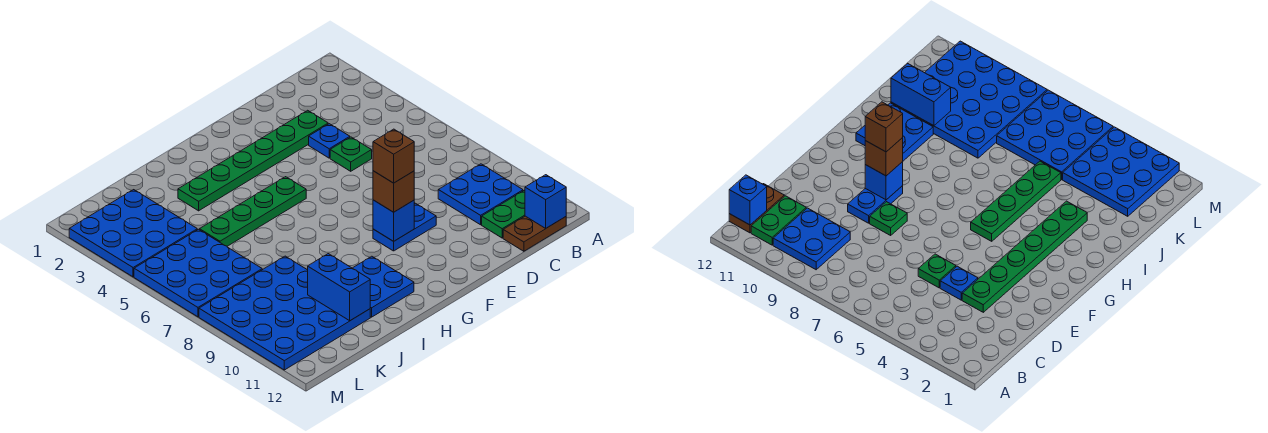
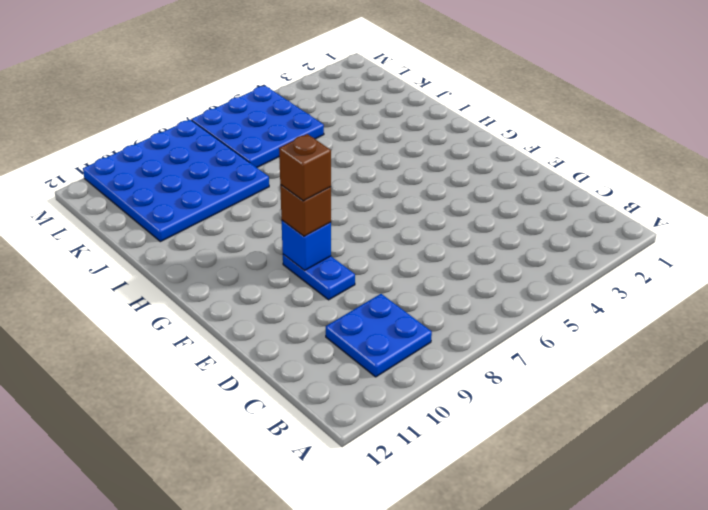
none -> green 1x2 plate [482,191,525,238]
none -> brown 1x2 plate [503,216,566,251]
none -> green 1x6 plate [178,110,328,211]

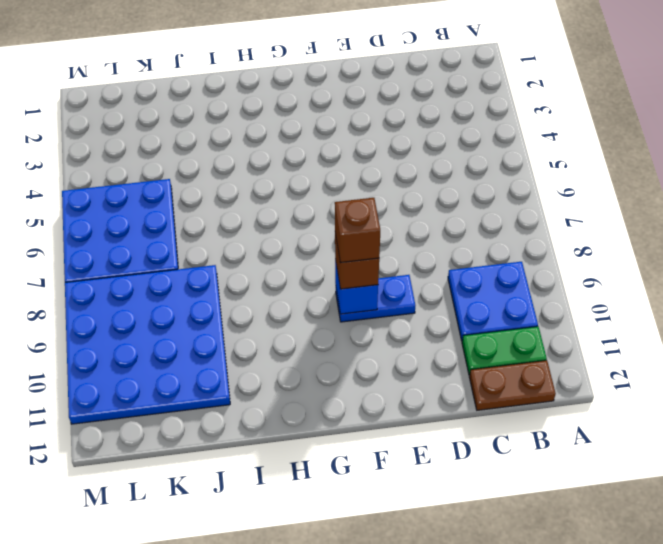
none -> green 1x6 plate [178,110,328,211]
none -> blue 1x1 plate [309,124,350,158]
none -> green 1x1 plate [330,137,372,171]

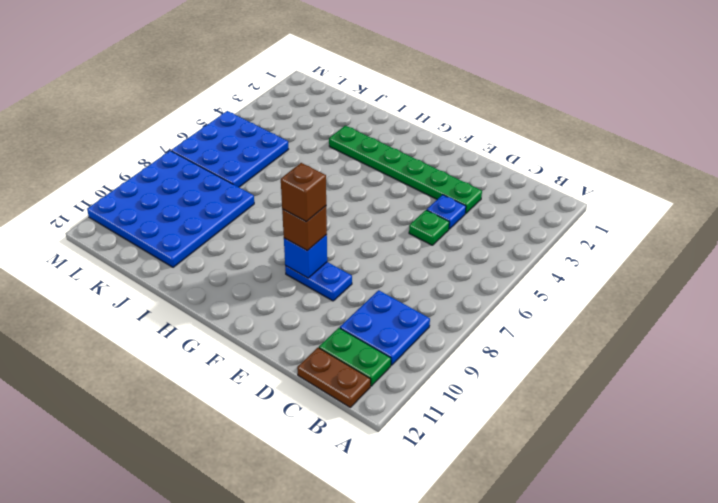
none -> green 1x1 plate [870,202,907,235]
none -> green 1x4 plate [200,177,306,246]
none -> blue 2x2 plate [353,256,414,317]

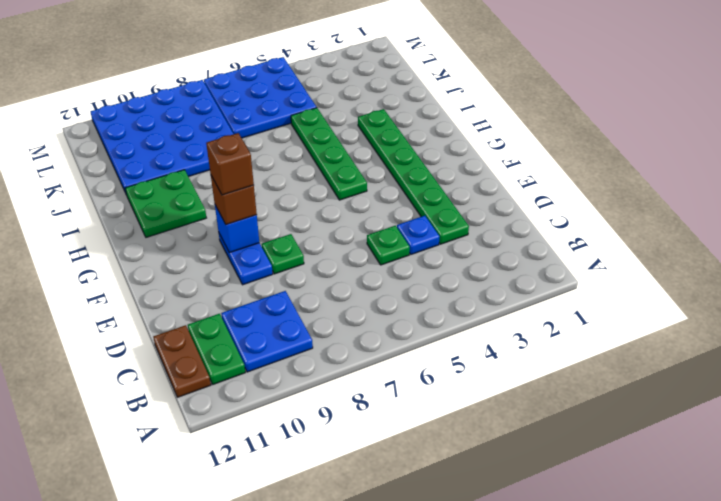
green 2x2 plate [125,170,206,237] -> blue 2x2 plate [353,256,414,317]
none -> blue 3x3 plate [69,190,197,277]
none -> blue 1x1 brick [525,175,566,228]
none -> blue 1x2 brick [308,254,370,321]

